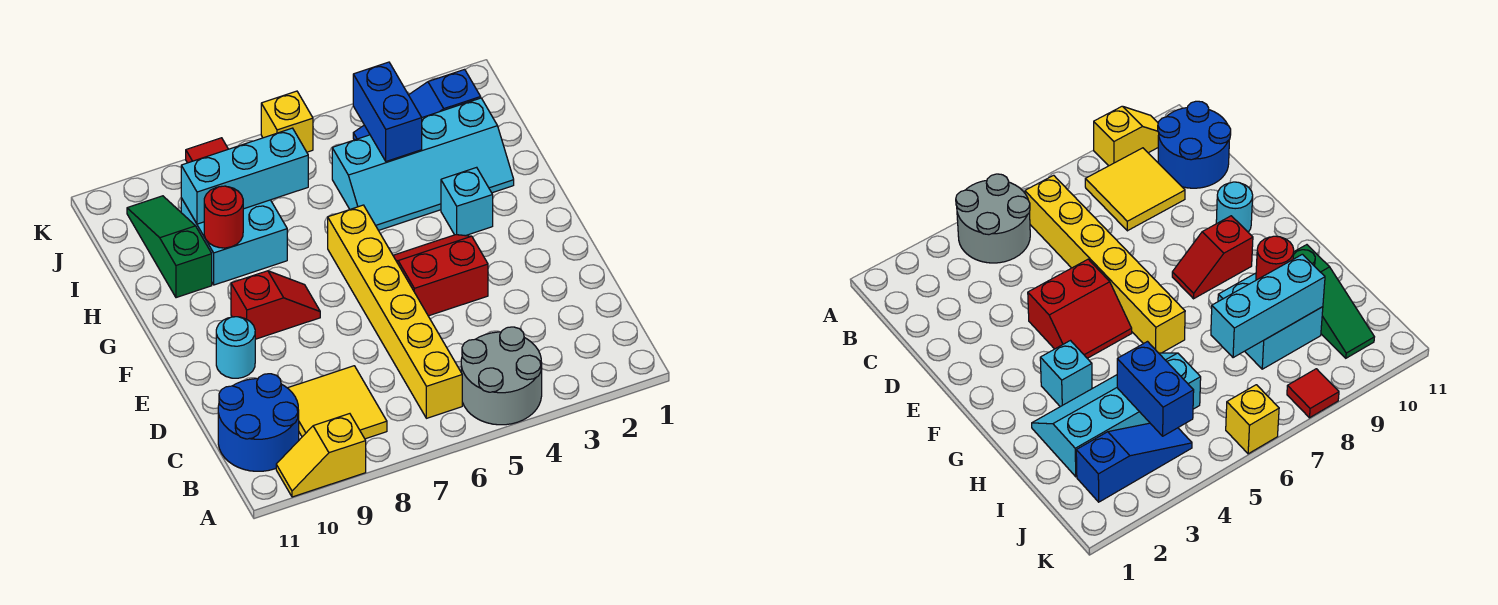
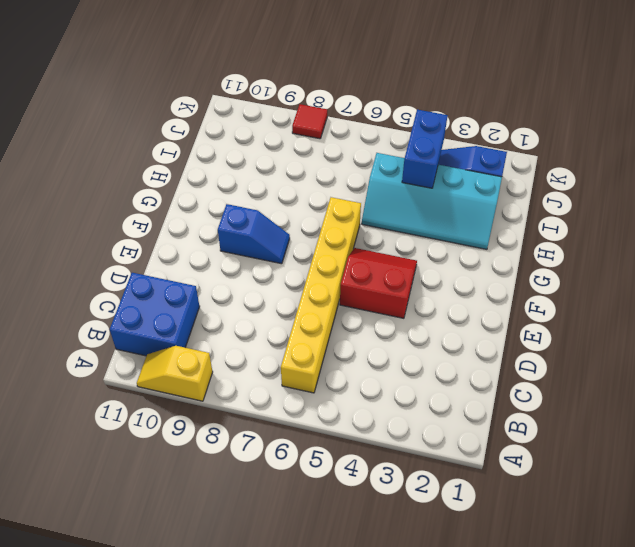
blue 2x2 brick [110,273,200,356] -> blue 2x2 round brick [218,374,299,471]
blue 1x2 slope [218,204,290,264] -> red 1x2 slope [231,271,320,339]
none -> grey 2x2 round brick [461,327,542,425]
none -> yellow 2x2 tile [288,366,387,439]
none -> cyan 1x1 round brick [216,317,255,378]

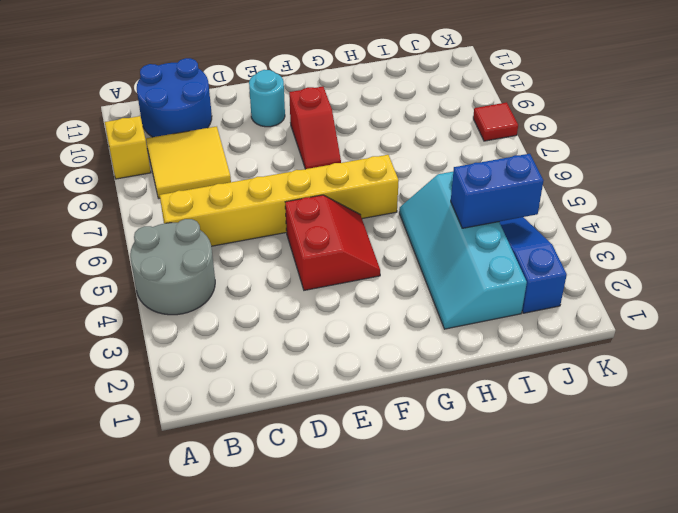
none -> cyan 1x1 brick [441,167,493,236]
none -> cyan 2x2 brick [181,198,287,285]
none -> green 1x3 slope [127,196,212,298]

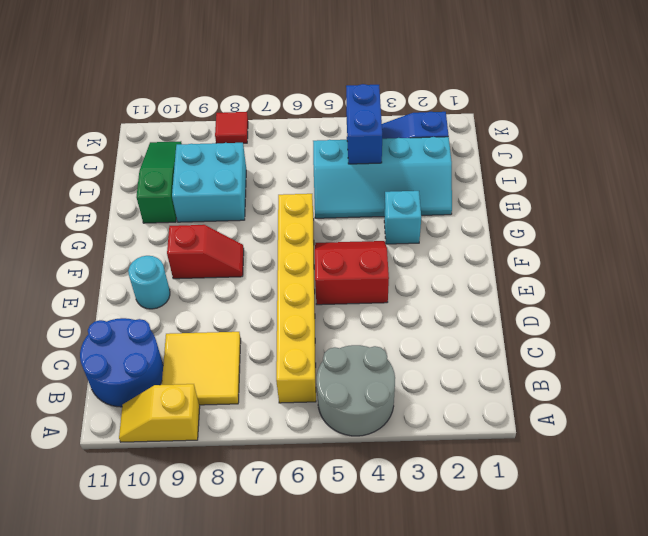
none -> yellow 1x1 brick [261,91,313,152]
none -> red 1x1 round brick [204,186,243,248]
none -> cyan 1x3 brick [181,128,308,224]

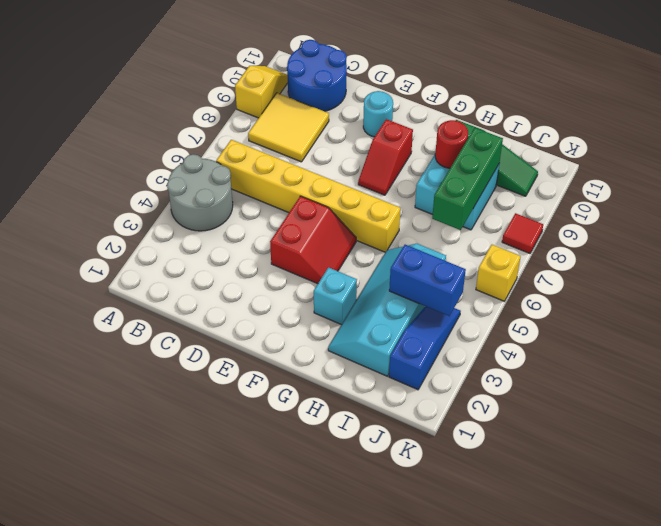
green 1x3 brick [432,128,503,230] -> cyan 1x3 brick [181,128,308,224]

